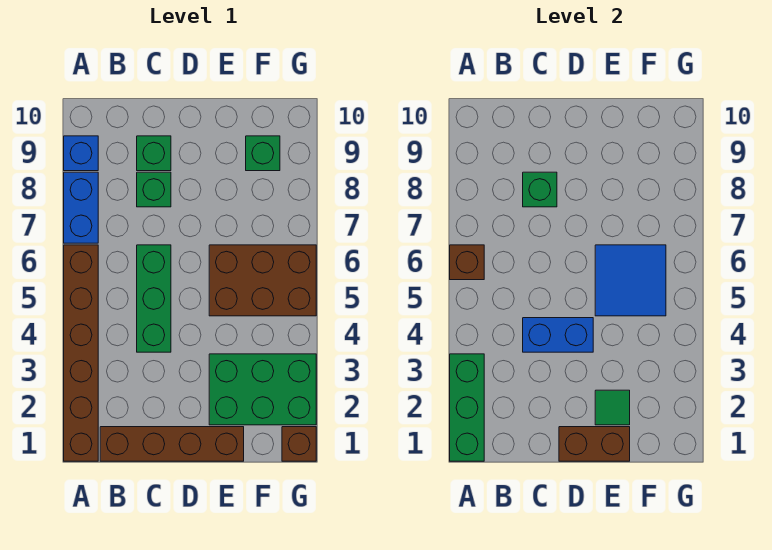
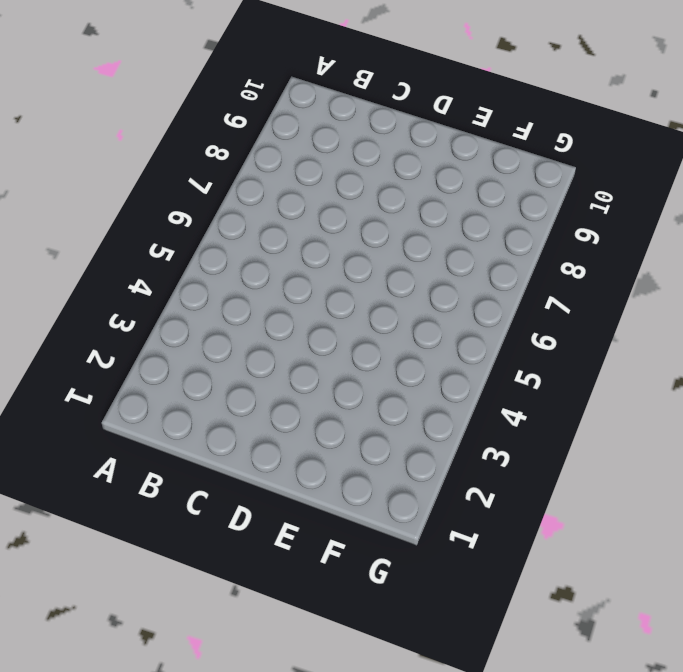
none -> brown 1x6 brick [64,245,98,461]
none -> blue 1x2 brick [64,172,98,243]
none -> blue 1x1 brick [64,136,98,171]

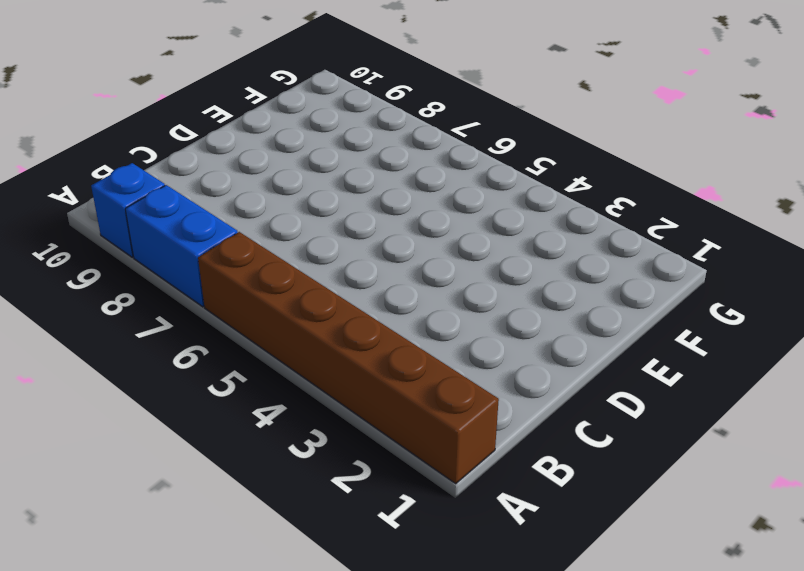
none -> brown 1x4 brick [100,427,244,461]
none -> green 1x3 brick [137,245,171,352]
none -> green 1x1 brick [137,172,171,207]

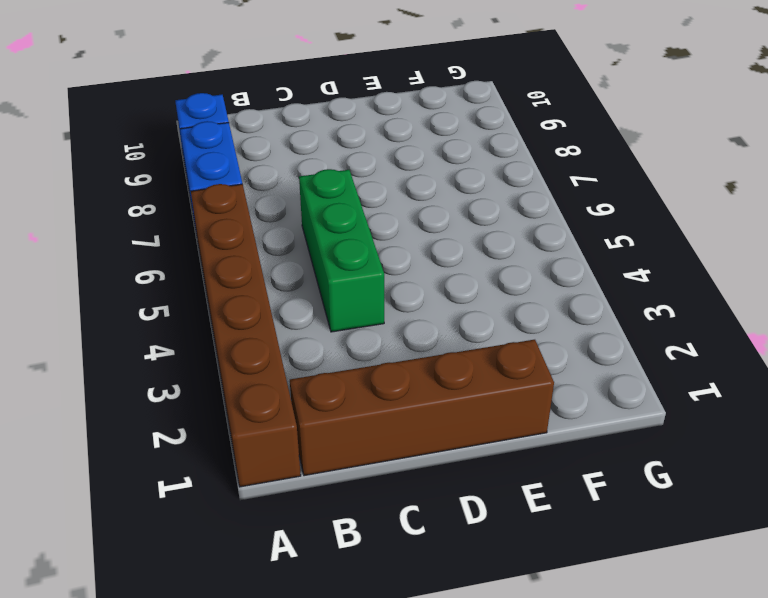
none -> green 1x1 brick [137,172,171,207]
none -> green 1x1 brick [137,136,171,171]
none -> green 2x3 brick [209,354,316,425]

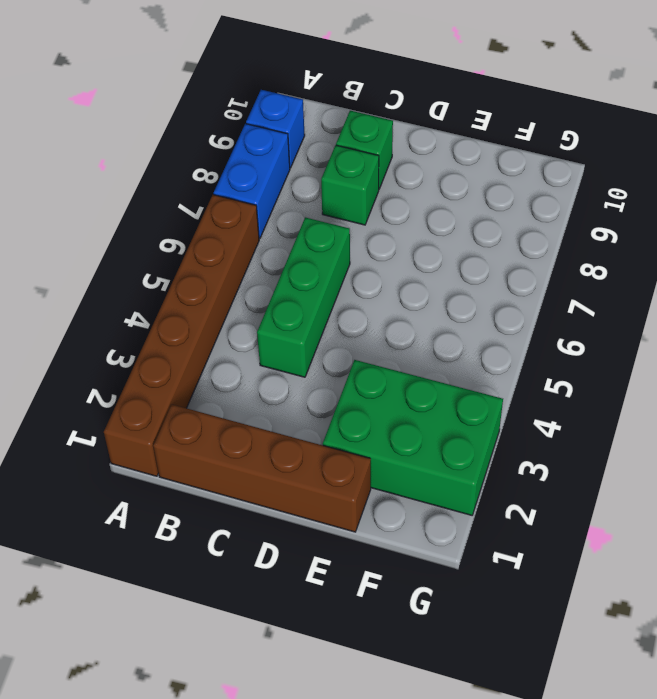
none -> brown 2x3 brick [209,245,316,316]
none -> green 1x1 brick [246,136,280,171]
none -> brown 1x1 brick [282,427,316,461]

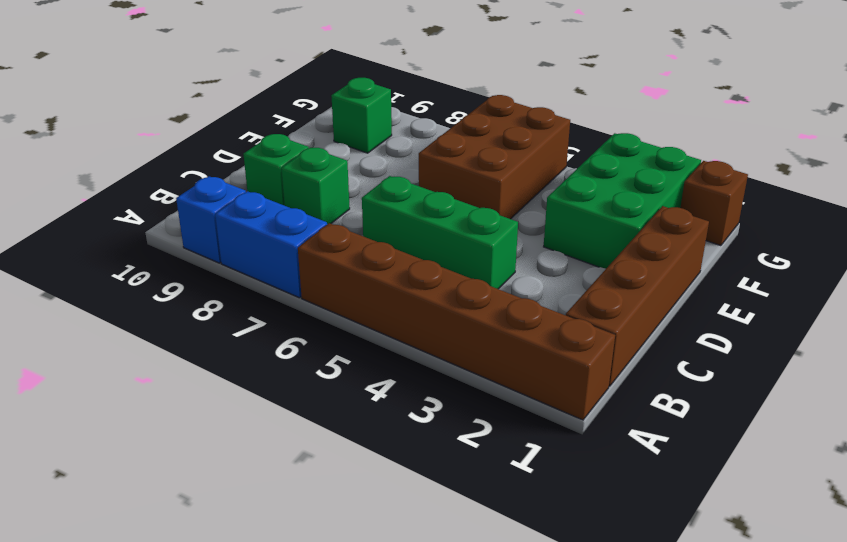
none -> green 1x3 brick [450,354,484,461]
none -> brown 1x1 brick [450,245,484,280]
none -> blue 1x2 brick [523,318,593,352]

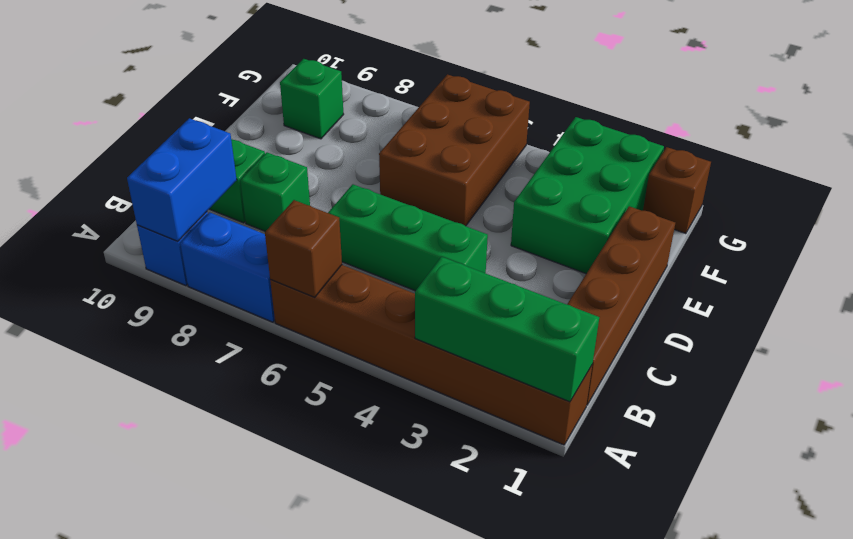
blue 1x2 brick [127,118,237,241] -> blue 1x2 brick moved to [523,318,593,352]
none -> green 1x1 brick [523,172,557,207]
none -> brown 1x2 brick [559,427,630,461]
none -> green 1x1 tile [595,390,630,425]

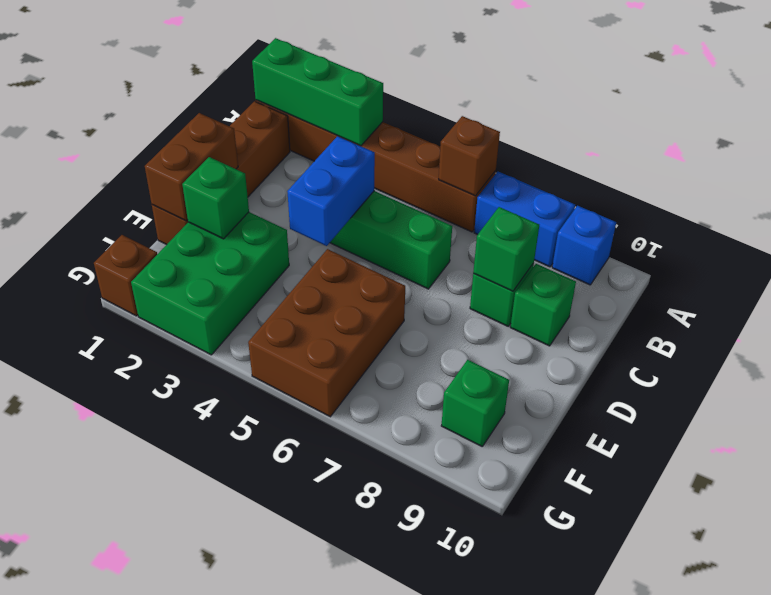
green 1x1 brick [182,157,249,239] -> green 1x1 tile [595,390,630,425]
none -> blue 2x2 tile [595,245,666,316]

